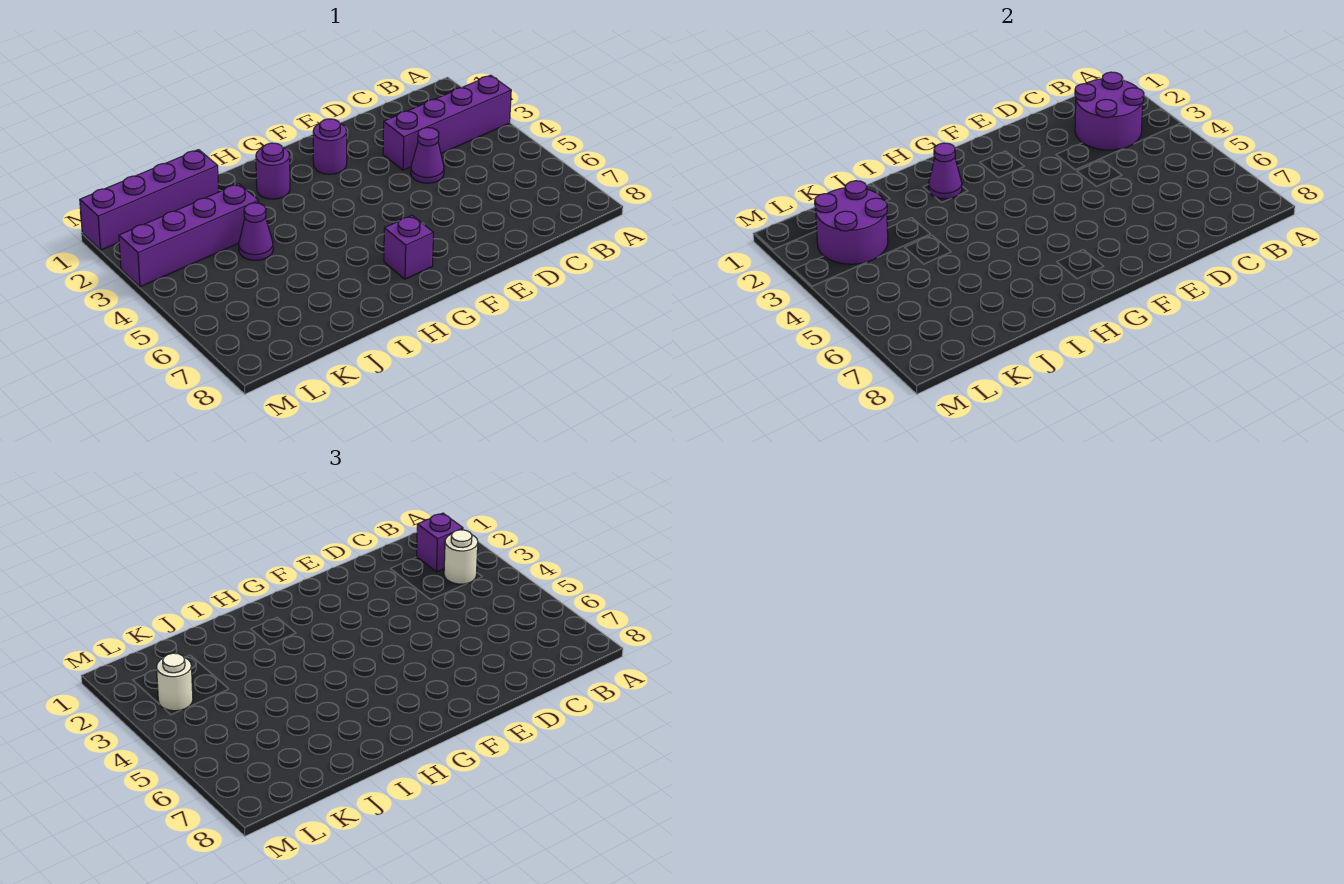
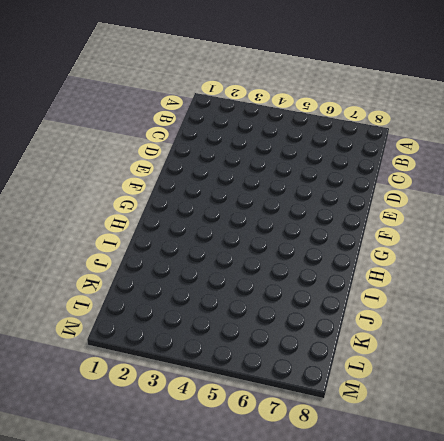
none -> purple 1x4 brick [383,75,511,170]
none -> purple 1x1 cone [411,128,444,183]
none -> purple 1x1 round brick [313,119,347,174]

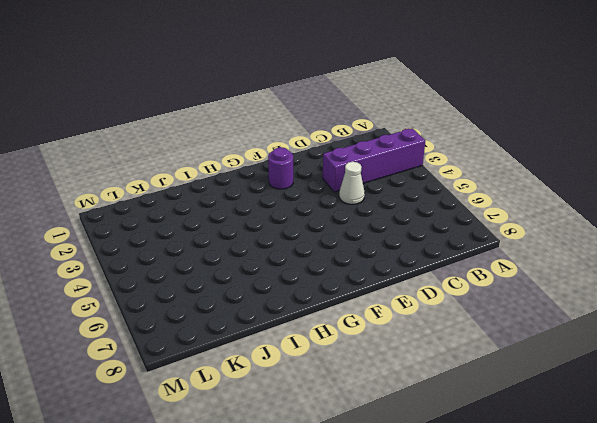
white 1x1 cone [339,162,365,204] -> purple 1x1 cone [411,128,444,183]
none -> purple 1x1 brick [384,215,433,279]
none -> purple 1x1 round brick [256,143,290,199]
none -> purple 1x4 brick [80,150,219,250]

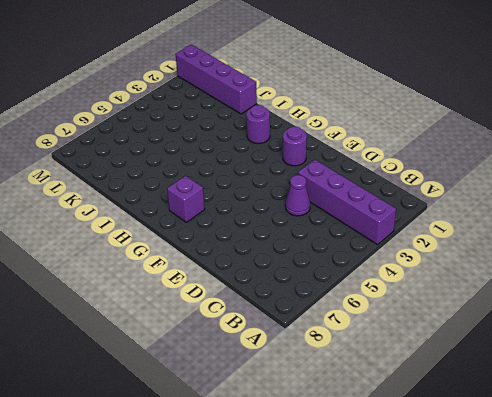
none -> purple 1x4 brick [119,184,259,287]
none -> purple 1x1 cone [239,203,273,260]
none -> purple 2x2 round brick [1075,72,1144,150]

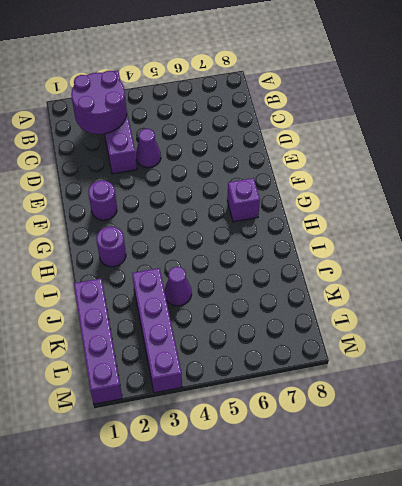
none -> purple 1x1 cone [929,143,962,199]
none -> purple 2x2 round brick [815,181,888,264]
none -> purple 1x1 brick [417,513,463,572]

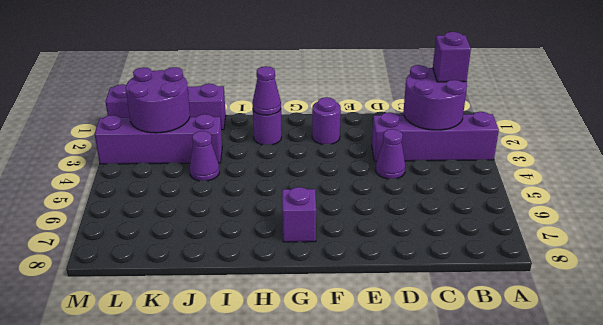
none -> white 1x1 round brick [444,530,478,584]
none -> white 1x1 round brick [157,653,193,711]

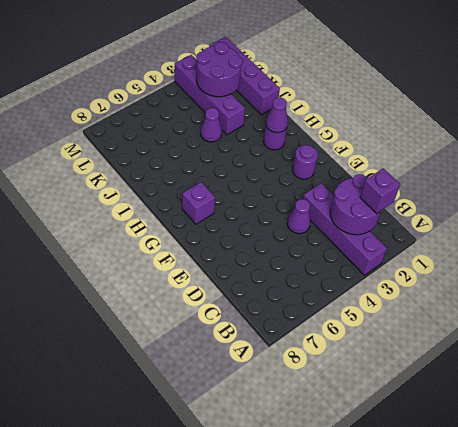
none -> white 1x1 round brick [444,530,478,584]
none -> white 1x1 round brick [157,653,193,711]

